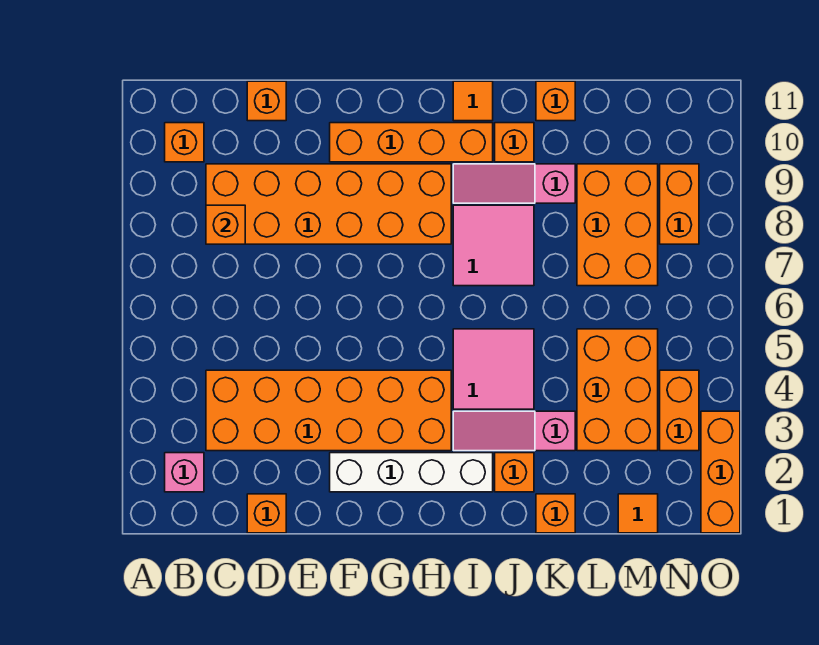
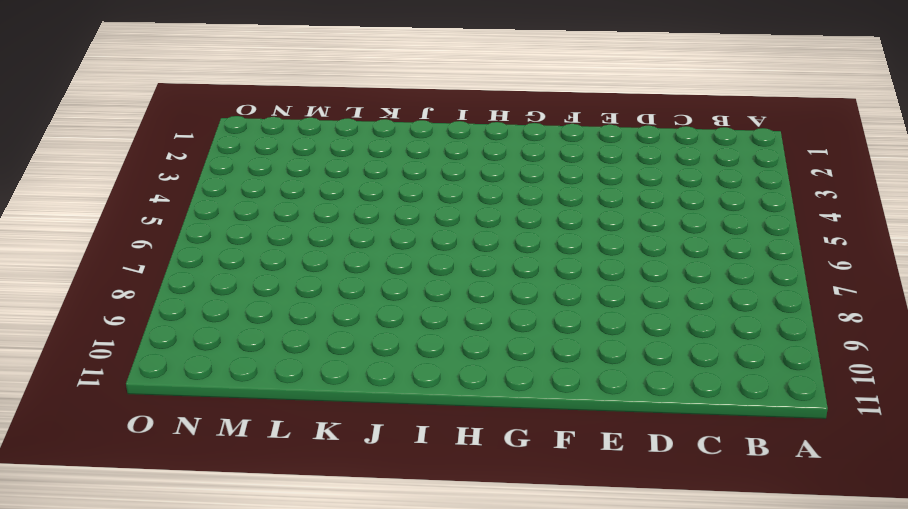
none -> pink 1x1 brick [165,453,204,492]
none -> orange 1x1 brick [165,123,204,162]
none -> orange 2x6 brick [206,370,451,451]

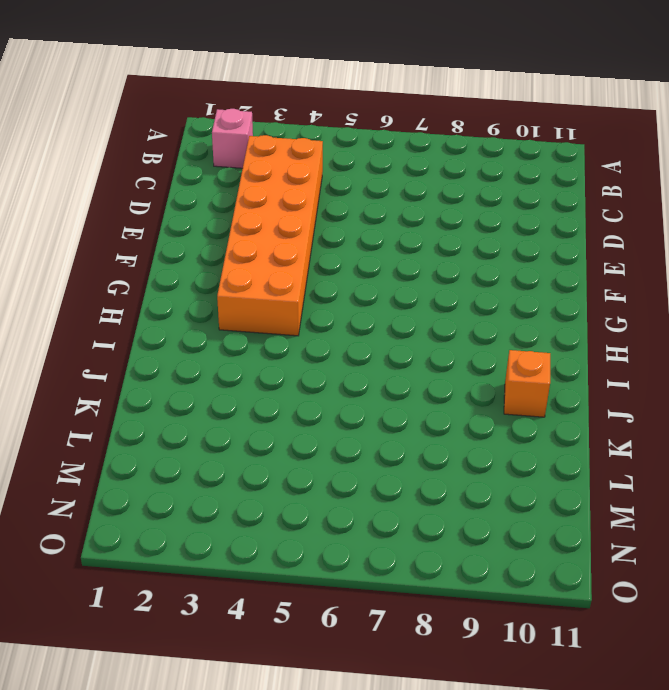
none -> orange 1x1 brick [165,123,204,162]
none -> orange 2x6 brick [206,164,451,244]
none -> orange 1x1 brick [247,494,286,533]

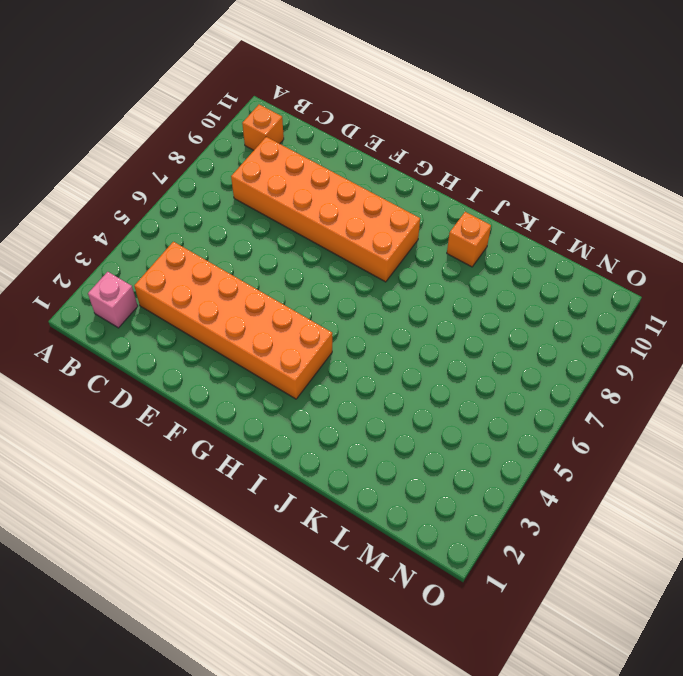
none -> orange 1x1 brick [247,494,286,533]
none -> orange 1x1 brick [247,81,286,121]
none -> white 1x4 brick [330,453,493,492]

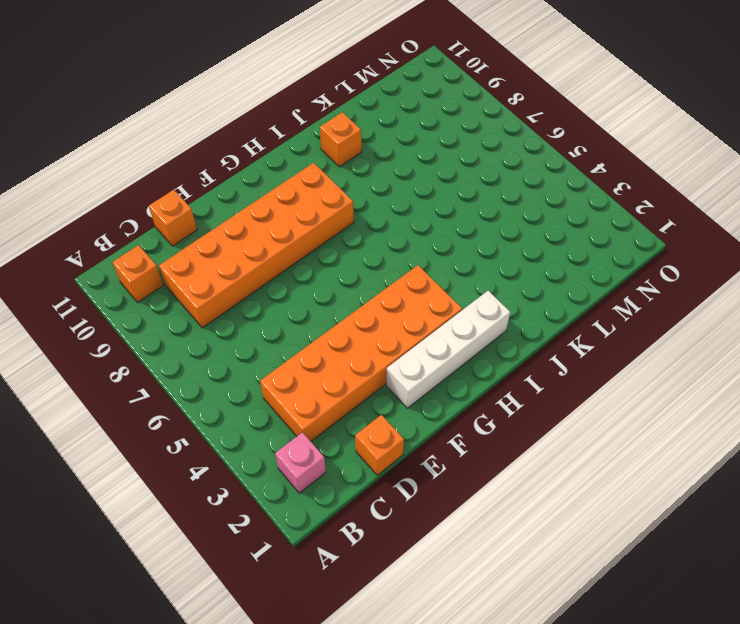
none -> orange 1x4 brick [330,123,493,162]
none -> pink 1x3 slope [453,411,575,451]
none -> pink 2x2 tile [453,329,534,409]

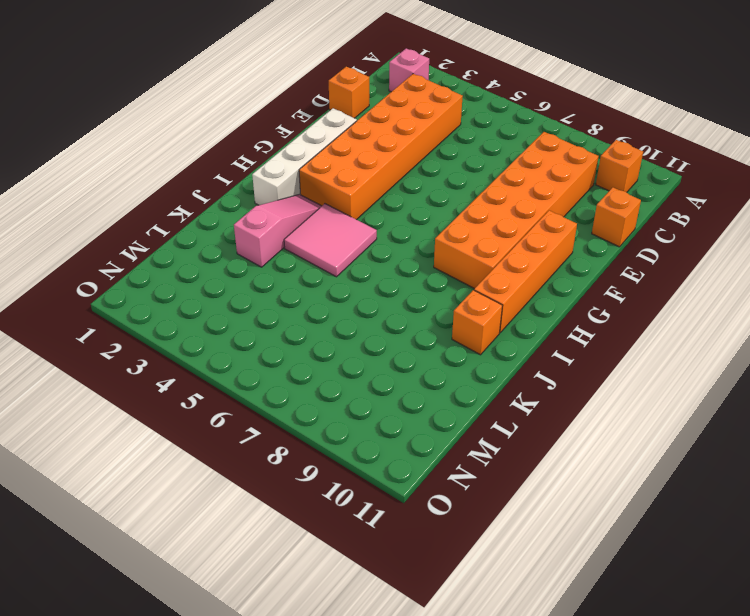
none -> pink 2x2 tile [453,205,534,286]
none -> pink 1x3 slope [453,164,575,203]
none -> orange 1x1 tile [453,81,493,121]

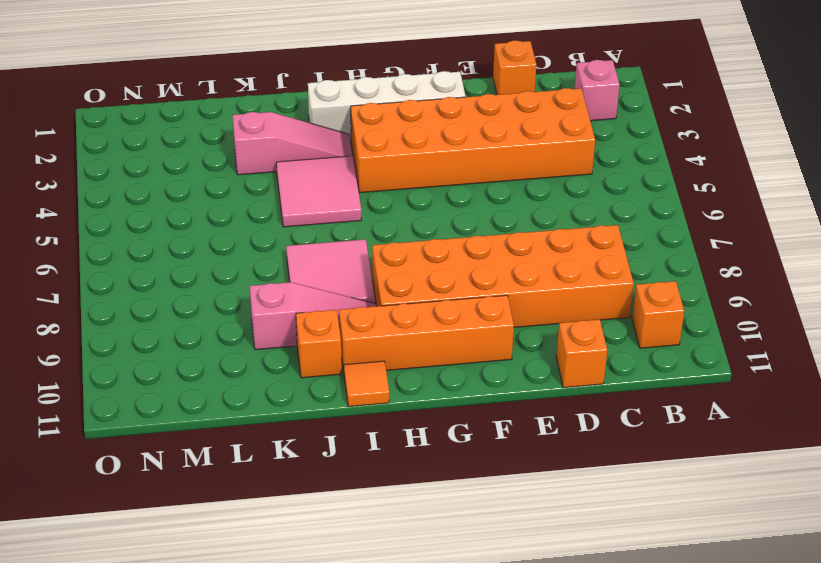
none -> orange 1x1 brick [495,453,534,492]
none -> orange 1x1 brick [536,494,575,533]
none -> orange 1x1 brick [536,81,575,121]

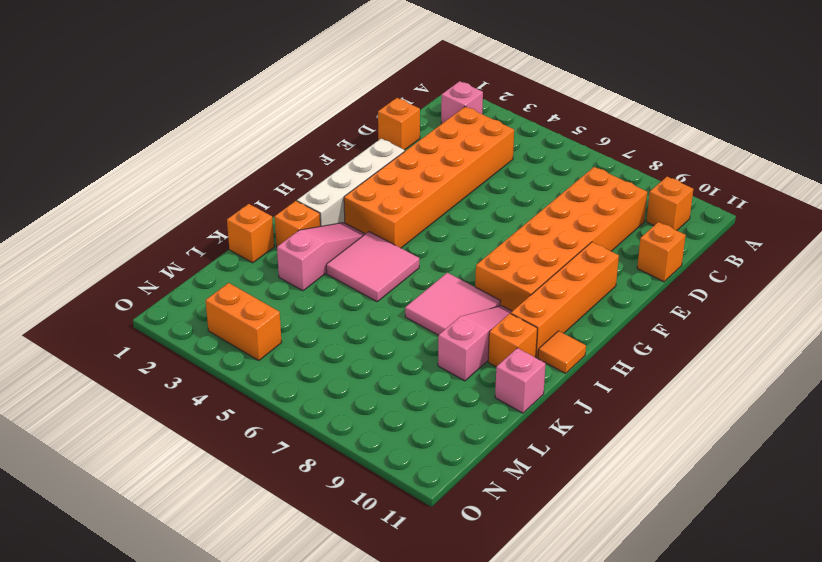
pink 1x1 brick [495,348,546,413] -> orange 1x1 brick [536,81,575,121]
none -> orange 2x3 brick [577,329,658,451]
none -> orange 2x3 brick [577,164,658,286]
none -> orange 1x1 tile [618,494,658,533]

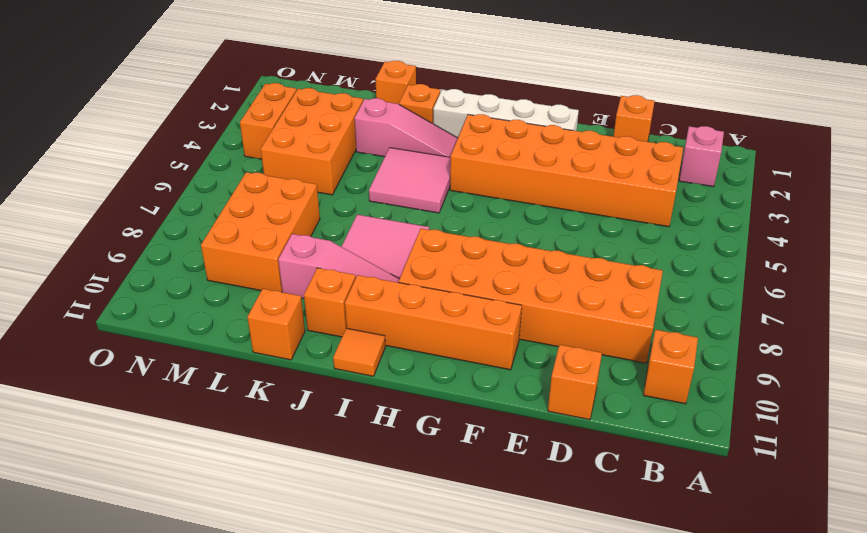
none -> orange 1x1 tile [618,494,658,533]
none -> orange 1x2 brick [660,164,699,244]
none -> orange 1x3 brick [701,411,740,533]

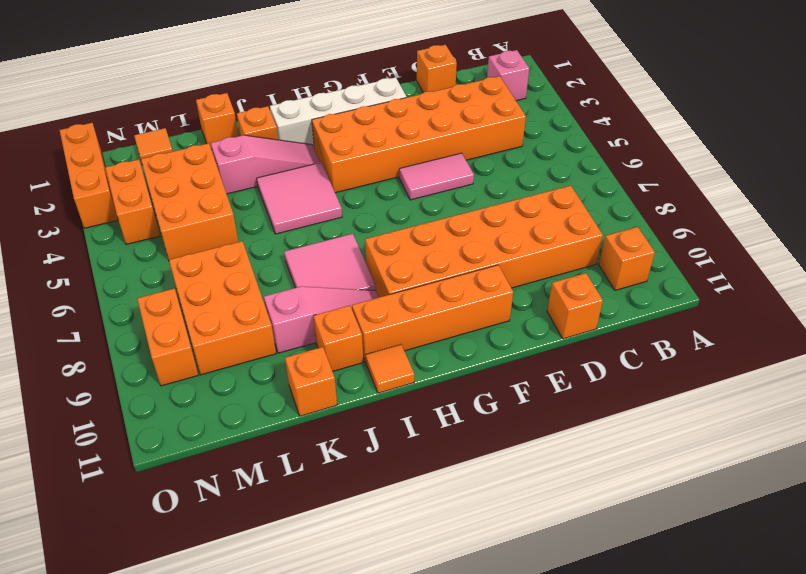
pink 1x2 tile [399,153,474,200] -> none
none -> orange 1x1 brick [206,205,245,244]

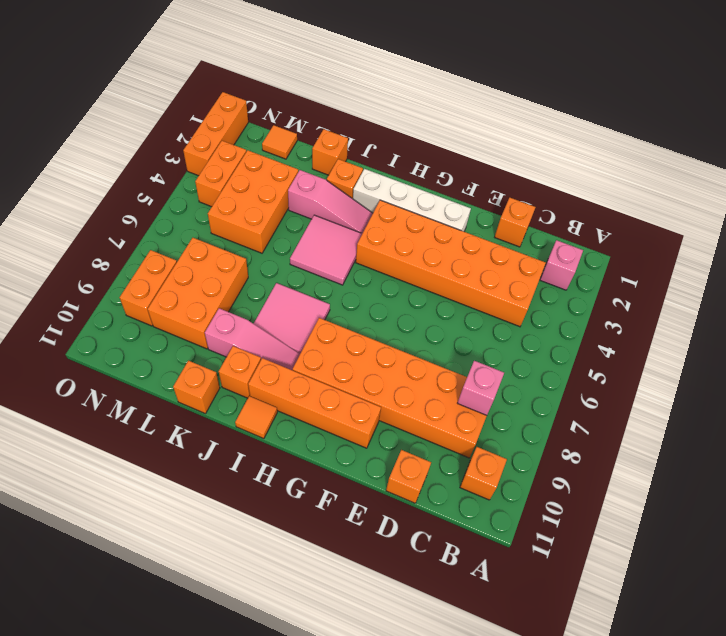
pink 1x1 brick [458,361,504,415] -> orange 1x1 brick [206,205,245,244]

